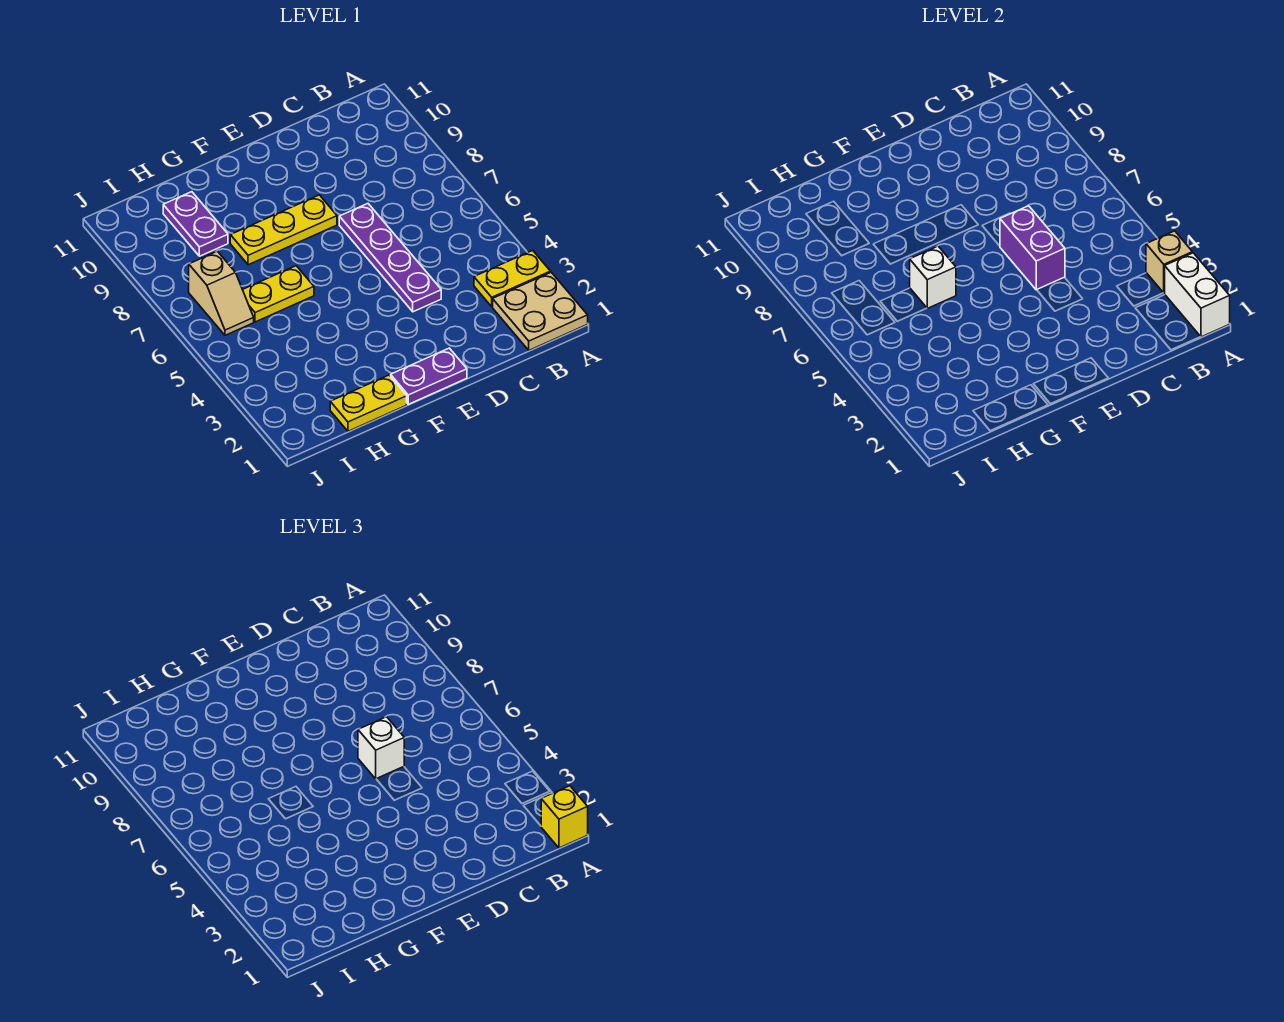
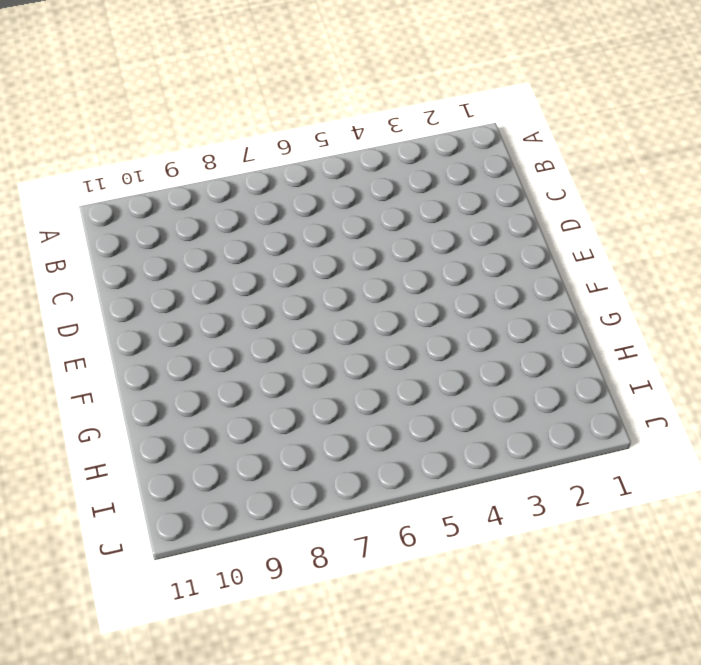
none -> tan 2x2 plate [493,272,588,350]
none -> yellow 1x2 plate [474,250,550,307]
none -> purple 1x4 plate [339,204,441,312]

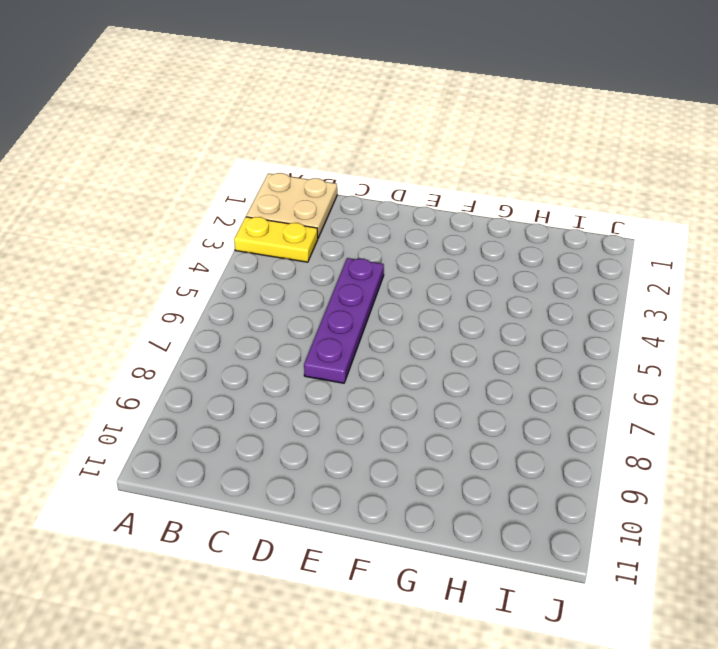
none -> purple 1x2 plate [391,348,467,404]
none -> yellow 1x3 plate [230,195,337,265]
none -> yellow 1x2 plate [330,375,407,431]

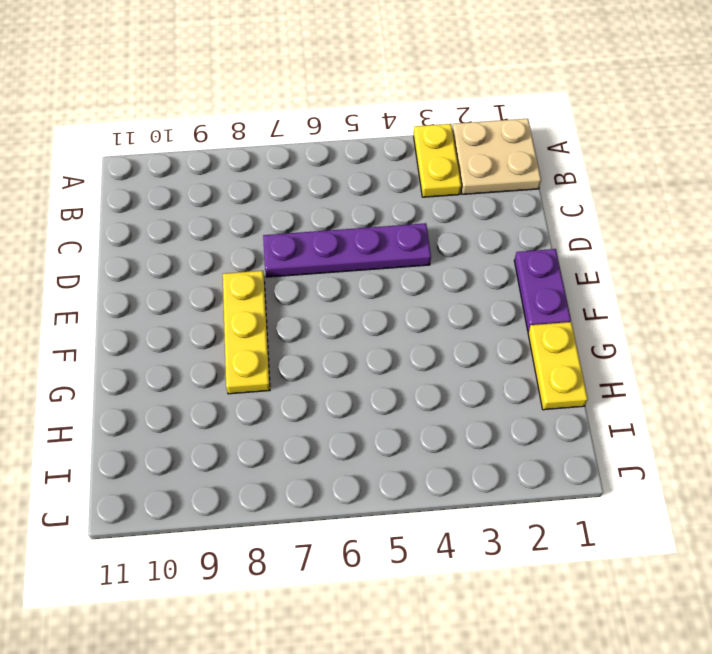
none -> yellow 1x2 plate [243,266,314,322]
none -> purple 1x2 plate [163,192,228,256]
none -> tan 1x2 slope [189,251,254,335]

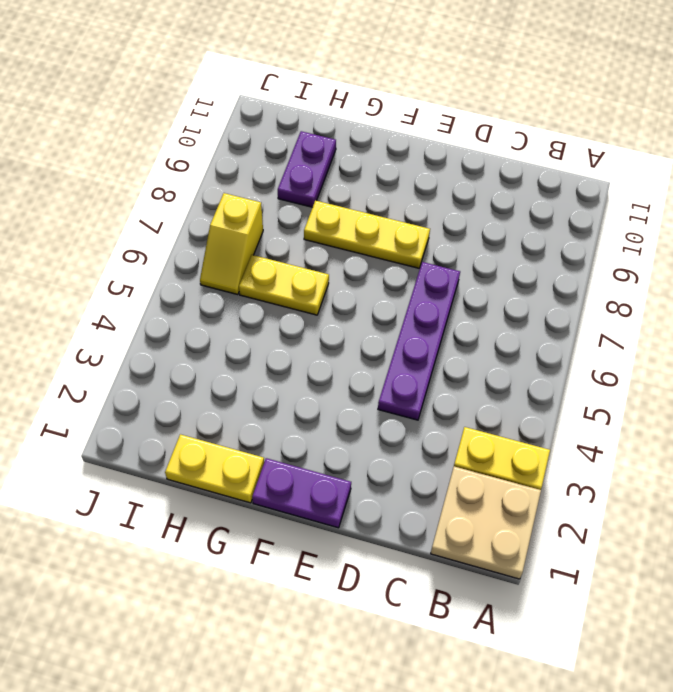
yellow 1x2 slope [200,193,263,295] -> tan 1x2 slope [189,251,254,335]
none -> white 1x2 brick [1165,253,1230,337]
none -> tan 1x1 brick [1146,231,1192,293]
none -> purple 1x2 brick [1000,206,1065,290]

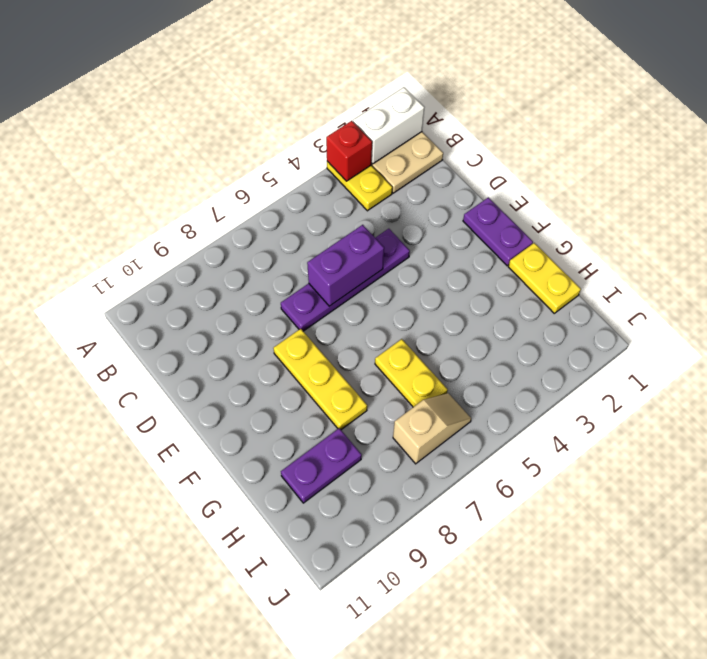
red 1x1 brick [326,121,372,181] -> tan 1x1 brick [1146,231,1192,293]
none -> white 1x1 brick [910,246,956,308]
none -> yellow 1x1 brick [541,786,588,848]
none -> white 1x1 brick [358,717,404,779]

